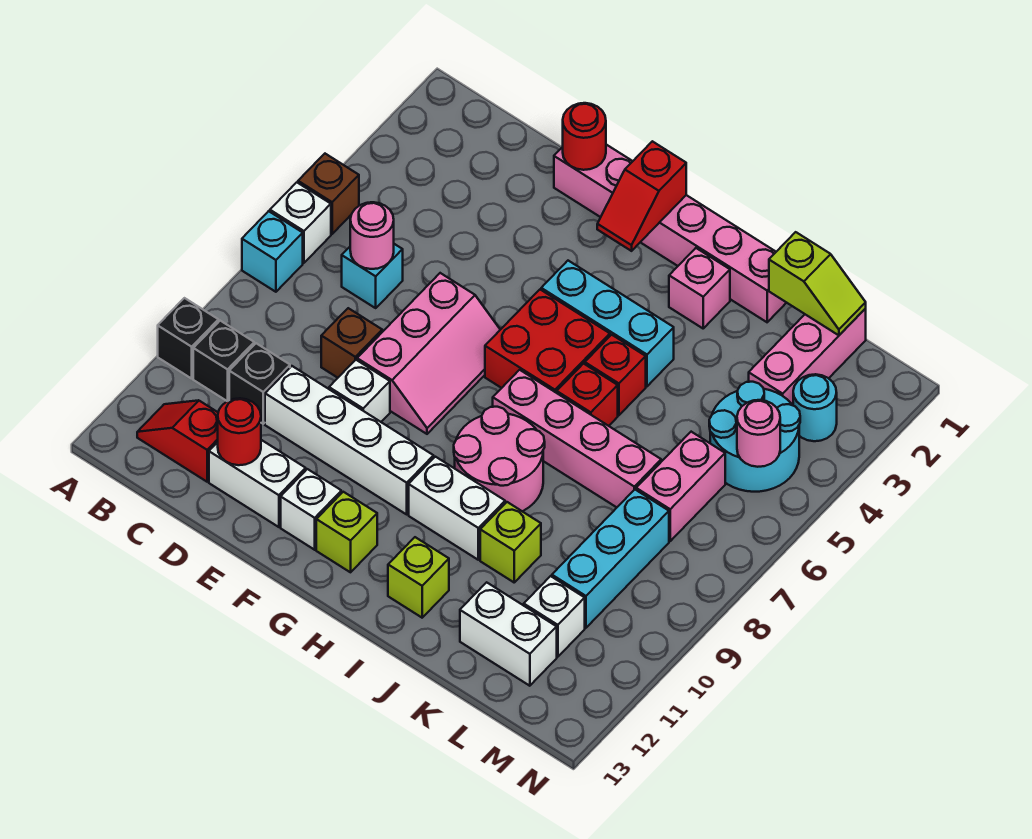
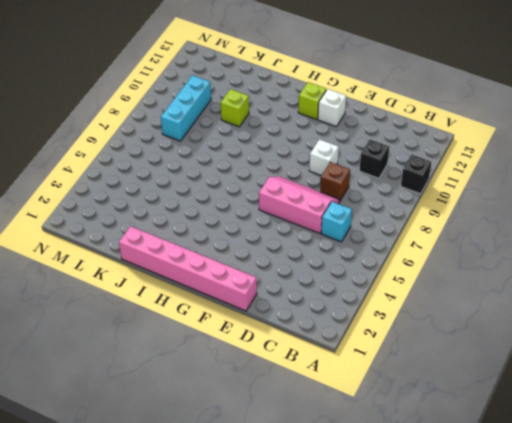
pink 2x3 slope [259,176,340,234] -> pink 2x3 slope turned to [357,273,500,434]
none -> brown 1x1 brick [298,154,359,234]
none -> white 1x1 brick [270,182,331,263]
none -> cyan 1x1 brick [242,211,303,292]
none -> black 1x1 brick [193,321,254,401]

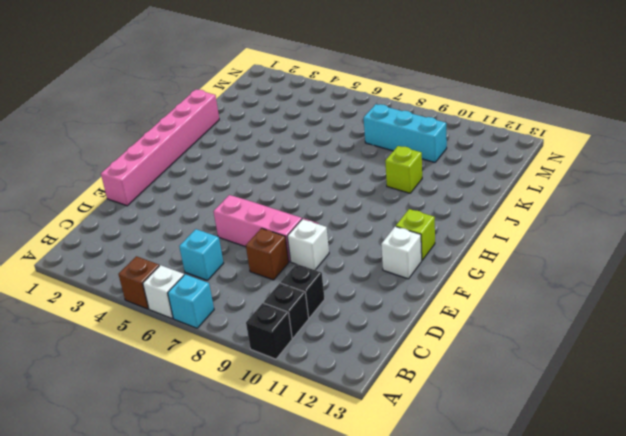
none -> red 1x2 slope [137,400,218,482]
none -> white 1x4 brick [265,366,434,514]
none -> white 1x2 brick [209,440,306,527]
none -> cyan 1x3 brick [541,261,674,386]

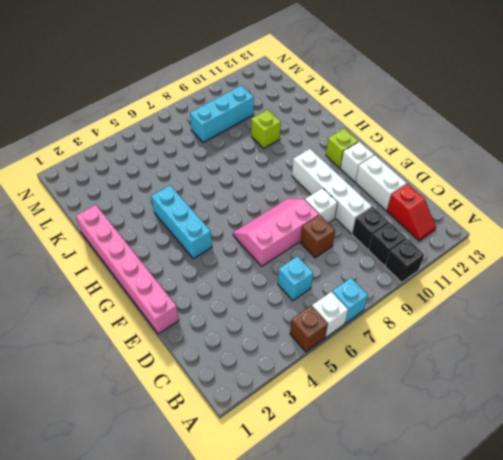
none -> red 2x2 brick [485,290,610,393]
none -> pink 1x4 brick [493,370,661,507]
none -> pink 2x2 round brick [454,407,545,511]
none -> white 1x2 brick [409,457,505,560]

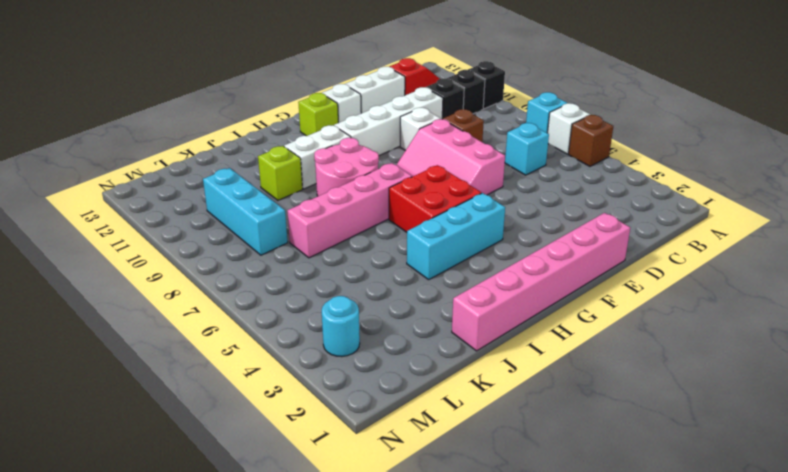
none -> pink 1x1 brick [669,248,730,328]
none -> red 1x1 brick [585,335,646,415]
none -> red 1x1 brick [557,364,618,426]
none -> lime 1x1 brick [388,537,449,618]

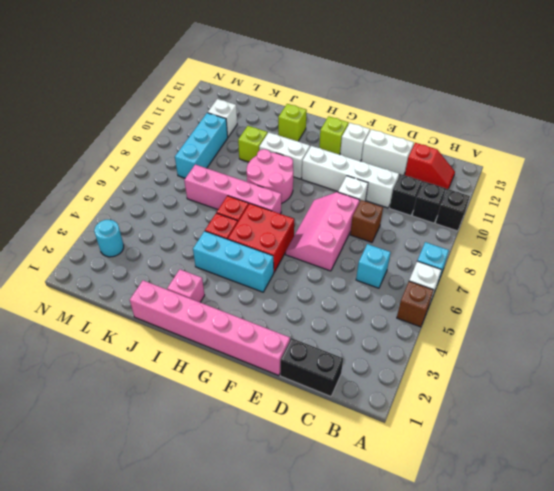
black 1x2 brick [280,338,343,396] -> none
none -> white 1x2 brick [460,582,557,686]
none -> pink 1x3 brick [749,309,866,405]
none -> cyan 2x2 round brick [709,382,800,492]
none -> pink 1x2 brick [636,432,725,541]

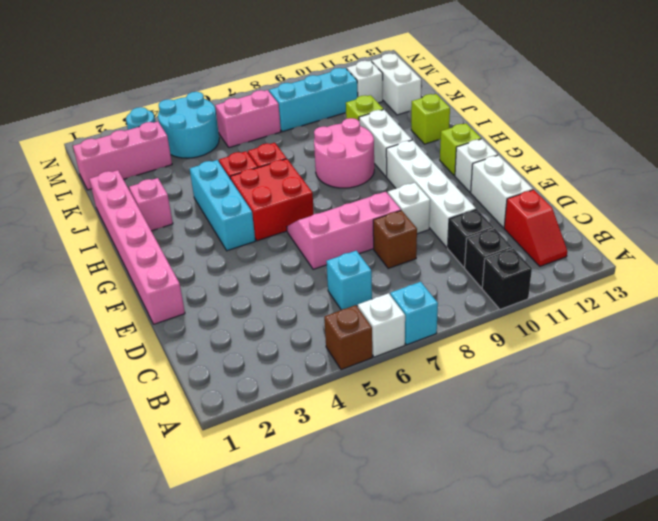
none -> pink 1x4 brick [493,370,661,507]
none -> pink 1x1 round brick [350,202,394,269]
none -> red 1x1 round brick [218,398,261,465]
none -> red 1x1 round brick [563,103,606,170]

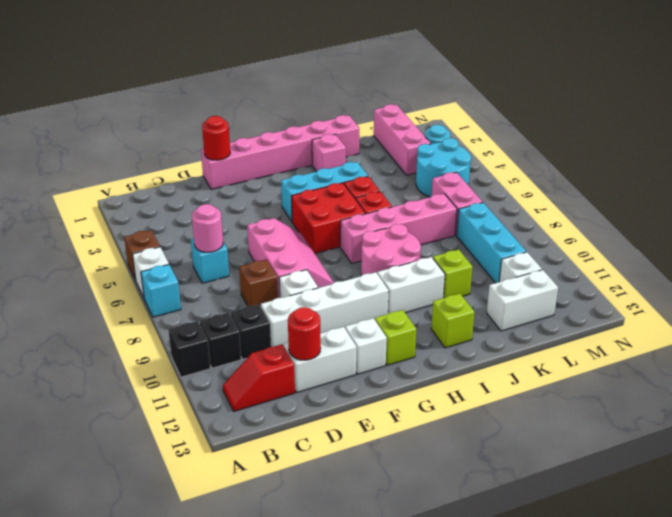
none -> red 1x2 slope [597,141,686,251]
none -> lime 1x2 slope [769,232,866,335]
none -> pink 1x1 round brick [737,400,780,467]

